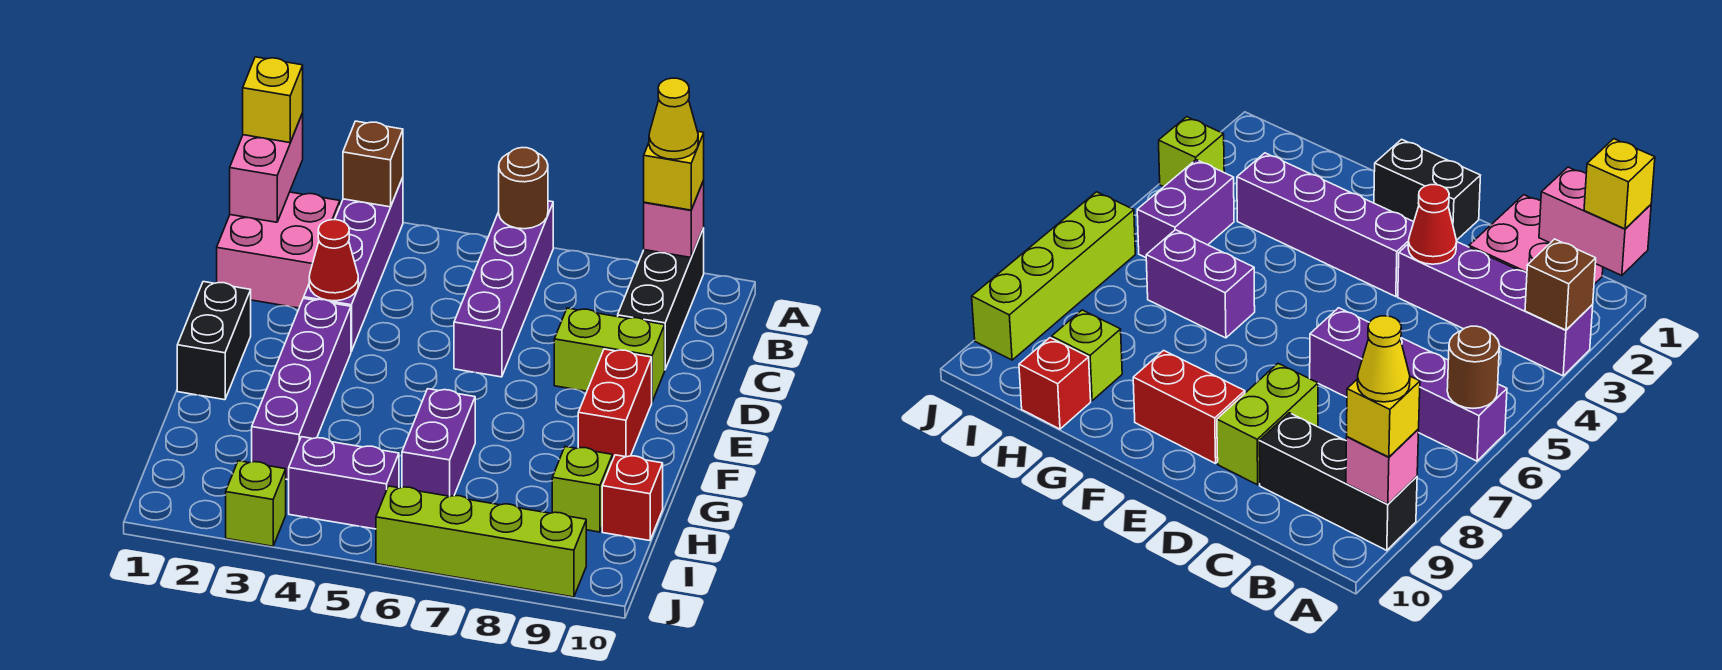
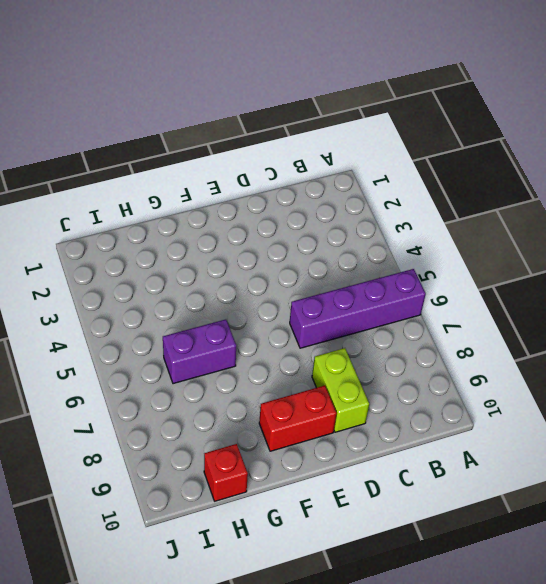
none -> purple 1x4 brick [304,177,403,351]
none -> black 1x3 brick [618,228,704,369]
none -> pink 2x2 brick [217,192,340,308]

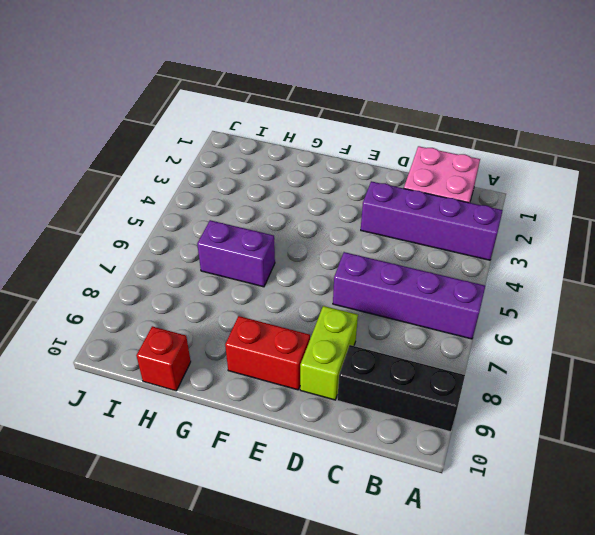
none -> black 1x2 brick [177,282,251,400]
none -> purple 1x4 brick [252,298,351,480]
none -> lime 1x1 brick [552,447,612,532]

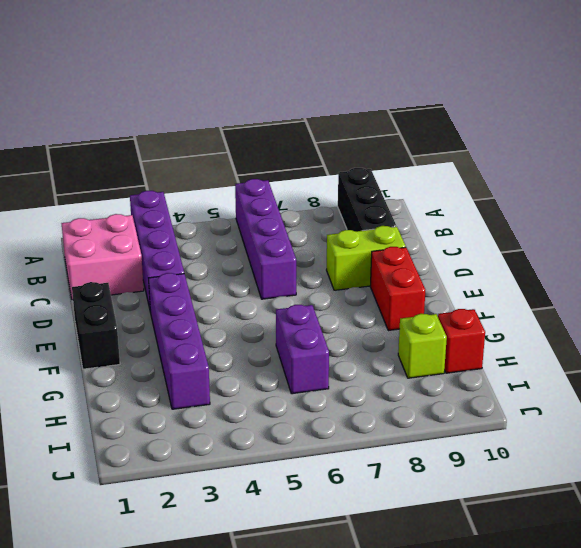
none -> purple 1x2 brick [289,437,399,529]
none -> lime 1x1 brick [226,461,286,546]
none -> lime 1x4 brick [376,486,586,597]

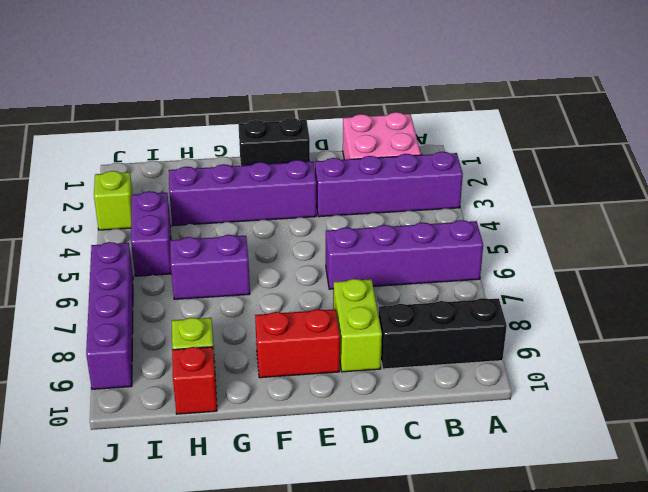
purple 1x4 brick [86,242,133,389] -> lime 1x4 brick [376,486,586,597]
none -> pink 1x2 brick [230,113,303,222]
none -> brown 1x1 brick [343,121,403,207]
none -> brown 1x1 round brick [499,148,548,229]

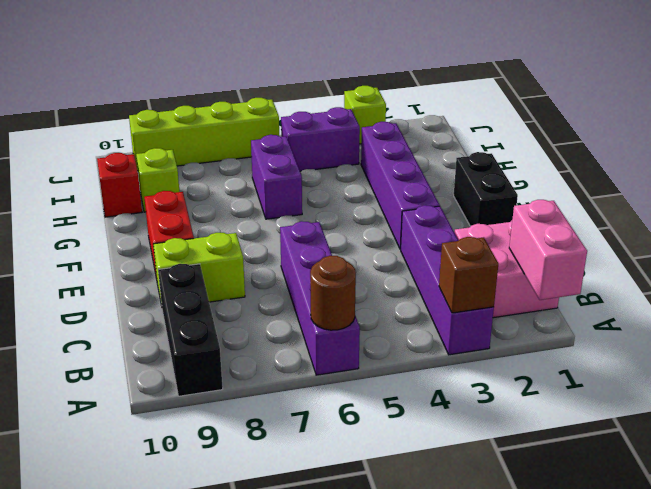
none -> pink 1x1 brick [644,181,704,257]
none -> red 1x1 cone [309,220,358,301]
none -> yellow 1x1 brick [243,57,303,143]

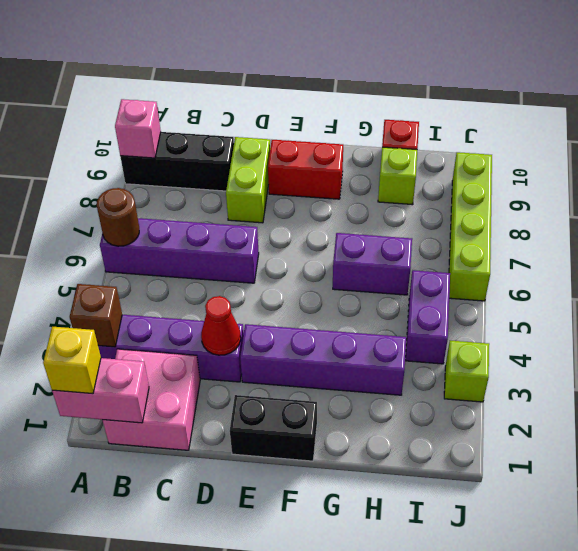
none -> yellow 1x1 brick [644,132,704,210]
none -> yellow 1x1 cone [649,78,698,159]

